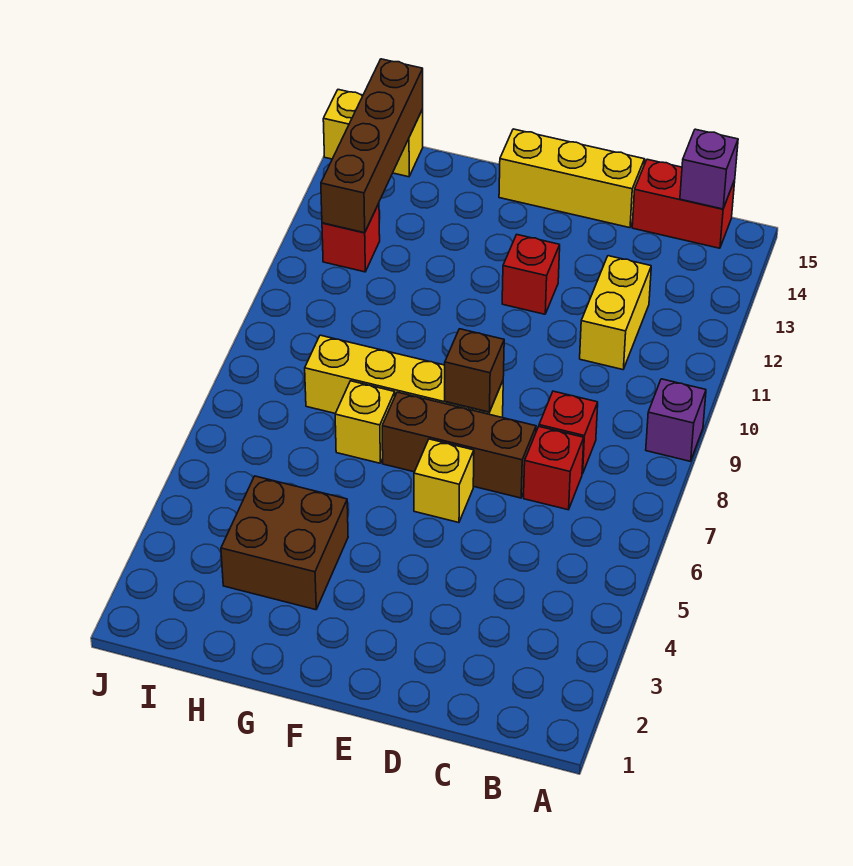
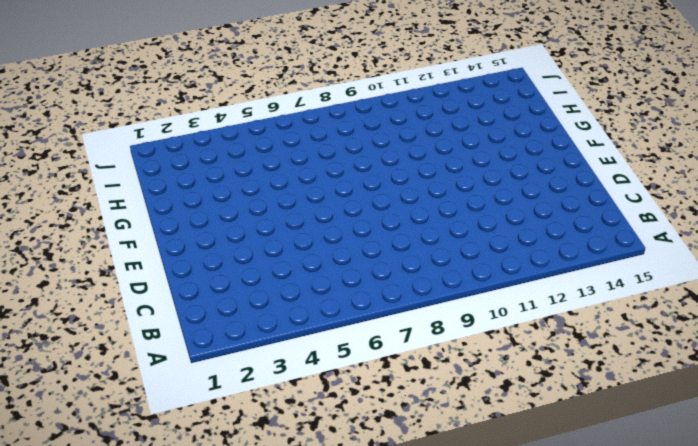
none -> purple 1x1 brick [646,379,706,461]
none -> red 1x2 brick [632,159,735,248]
none -> red 1x1 brick [524,427,584,510]

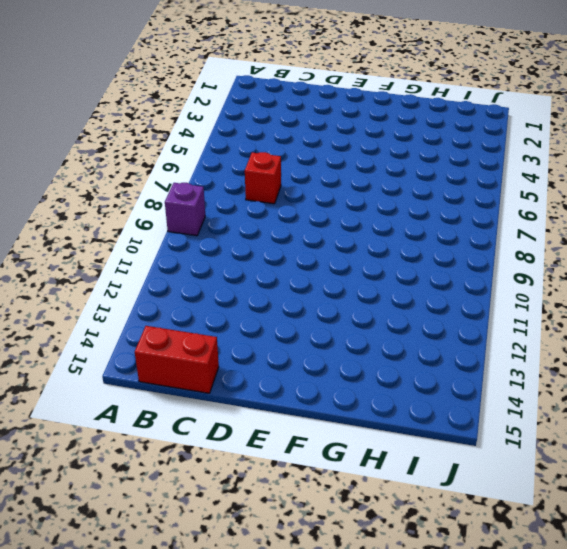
none -> red 1x1 brick [539,391,598,474]
none -> yellow 1x2 brick [580,256,651,370]
none -> brown 1x3 brick [382,392,536,498]

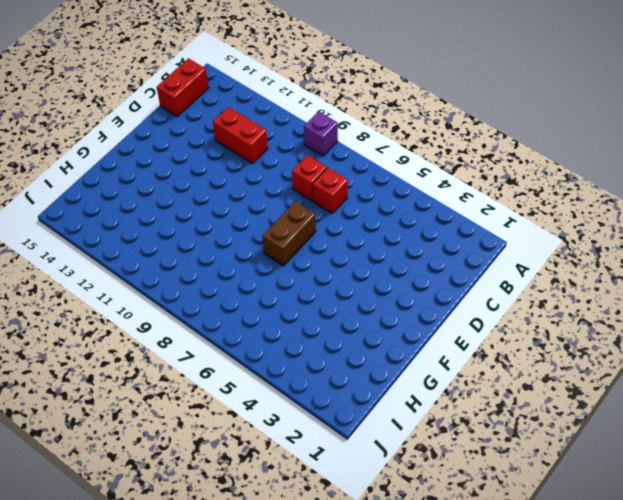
red 1x2 brick [213,107,268,164] -> yellow 1x2 brick [580,256,651,370]
brown 1x2 brick [262,201,316,266] -> brown 1x3 brick [382,392,536,498]
none -> yellow 1x3 brick [499,129,645,228]
none -> yellow 1x1 brick [414,439,474,523]
none -> yellow 1x4 brick [305,335,503,418]

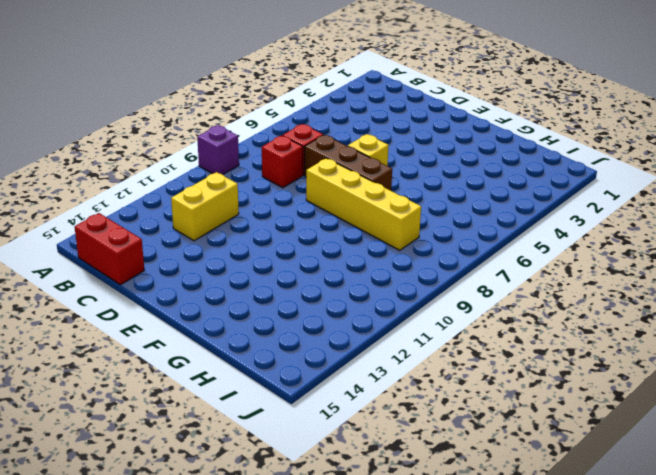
none -> yellow 1x3 brick [499,129,645,228]
none -> red 1x1 brick [502,235,560,314]
none -> brown 2x2 brick [221,476,348,610]

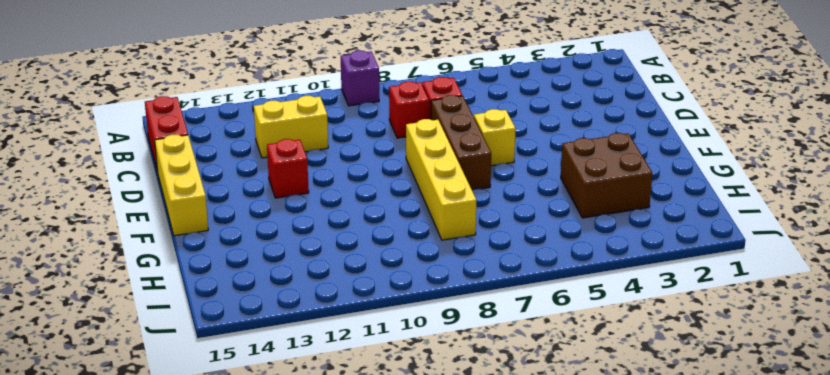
none -> yellow 1x1 brick [335,381,395,463]
none -> red 1x1 brick [322,203,380,272]
none -> yellow 1x2 brick [323,90,423,177]

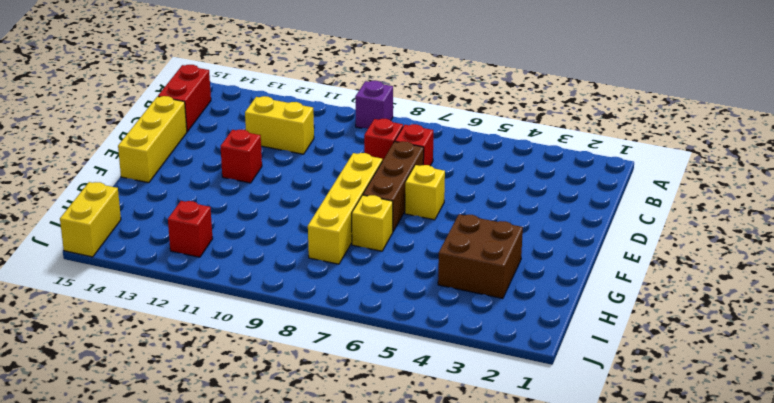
none -> purple 1x1 brick [680,129,738,209]
none -> brown 1x1 brick [445,329,504,412]
none -> brown 1x4 brick [321,59,423,233]

